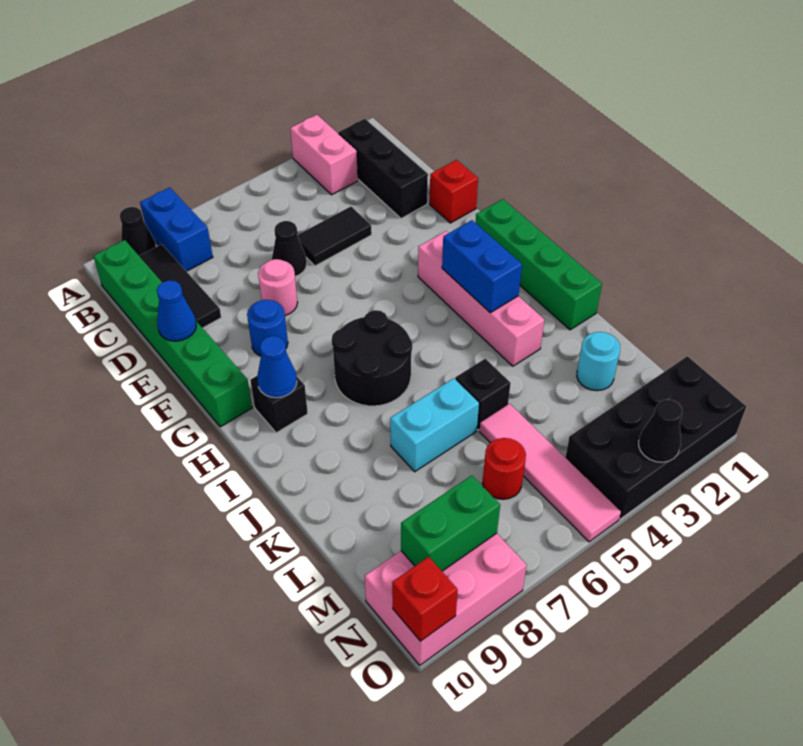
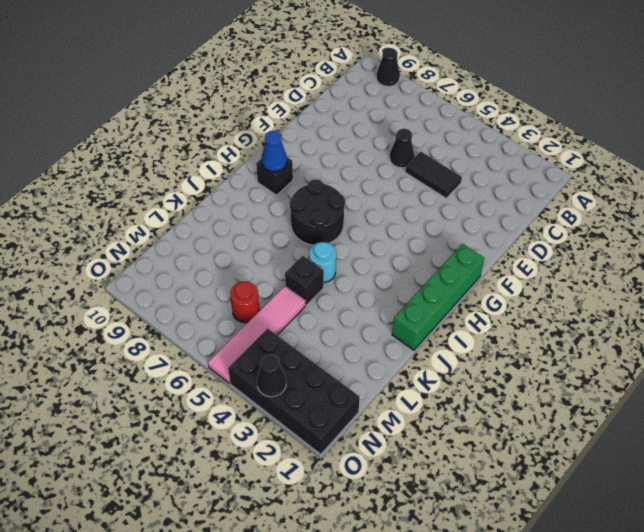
cyan 1x1 round brick [309,242,336,282] -> cyan 1x1 round brick moved to [577,332,620,391]
none -> pink 1x2 brick [290,115,358,195]
none -> blue 1x2 brick [140,187,213,271]
none -> black 1x3 brick [339,119,428,218]

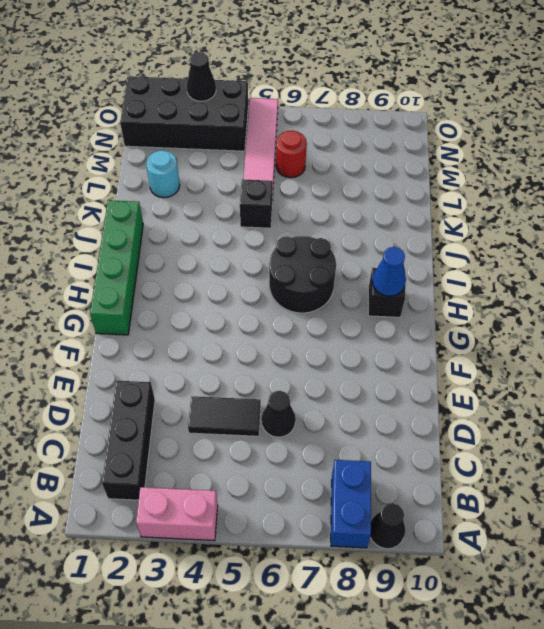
pink 1x2 brick [136,487,218,541] -> pink 1x2 brick turned to [290,115,358,195]
none -> black 1x3 tile [140,244,221,328]
none -> green 1x6 brick [93,240,252,427]
none -> red 1x1 brick [430,160,478,223]

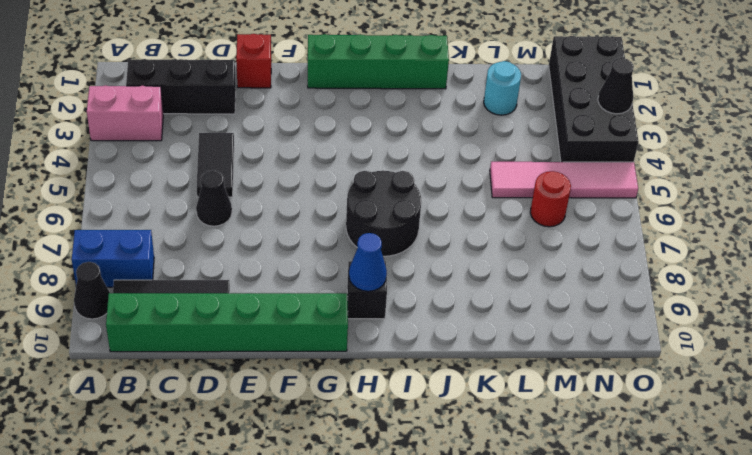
none -> pink 1x1 round brick [258,259,298,315]
none -> blue 1x1 round brick [247,300,288,356]
none -> pink 1x4 brick [418,231,544,366]

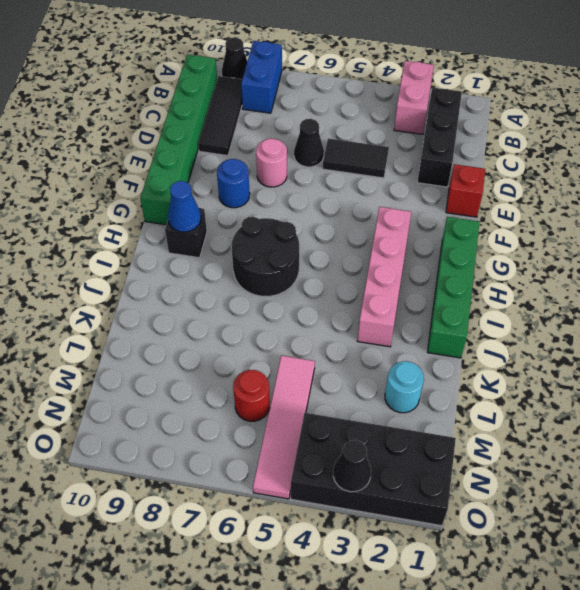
none -> black 1x1 brick [455,359,511,430]
none -> cyan 1x2 brick [390,378,479,472]
none -> pink 2x3 brick [365,533,527,665]

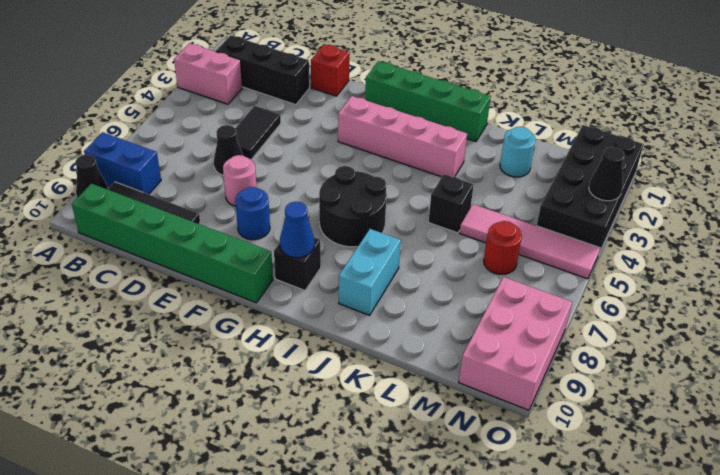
cyan 1x2 brick [339,229,401,315] -> cyan 1x2 brick moved to [390,378,479,472]
none -> blue 1x1 cone [157,280,196,341]
none -> blue 1x2 brick [442,220,522,313]
none -> green 1x2 brick [401,475,500,571]

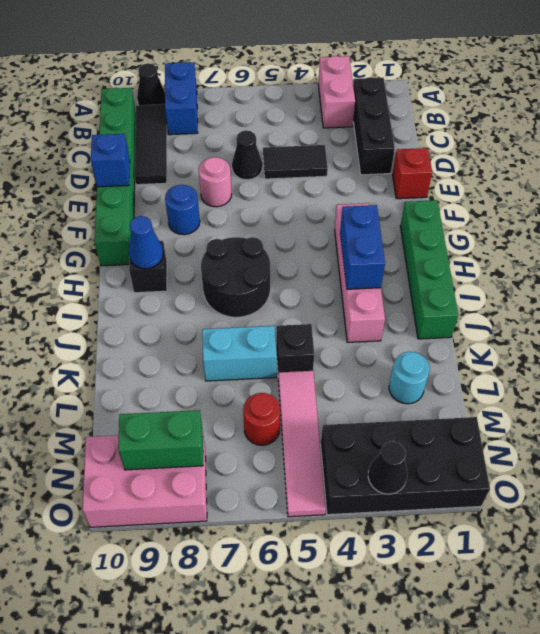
blue 1x1 brick [91,134,130,187] -> blue 1x1 cone [157,280,196,341]
none -> red 1x1 brick [392,557,458,641]

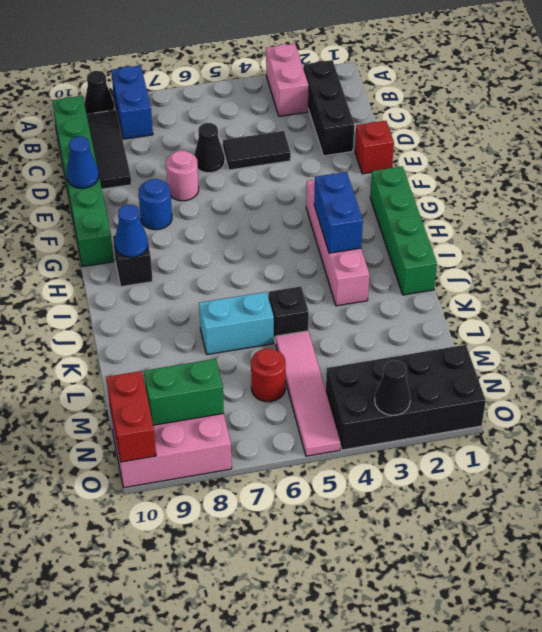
red 1x2 brick [106,371,156,462] -> red 1x1 brick [392,557,458,641]
none -> black 2x2 round brick [332,310,412,406]
none -> cyan 1x1 round brick [577,332,620,391]

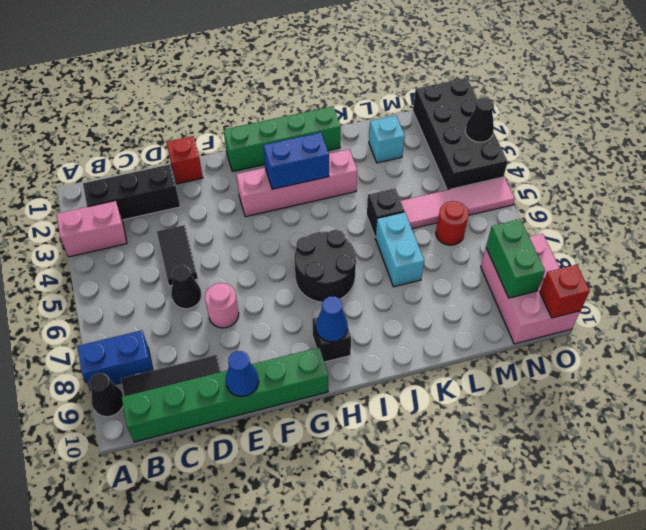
cyan 1x1 brick [369,115,405,163] -> cyan 1x1 round brick [577,332,620,391]
none -> blue 1x1 round brick [247,300,288,356]

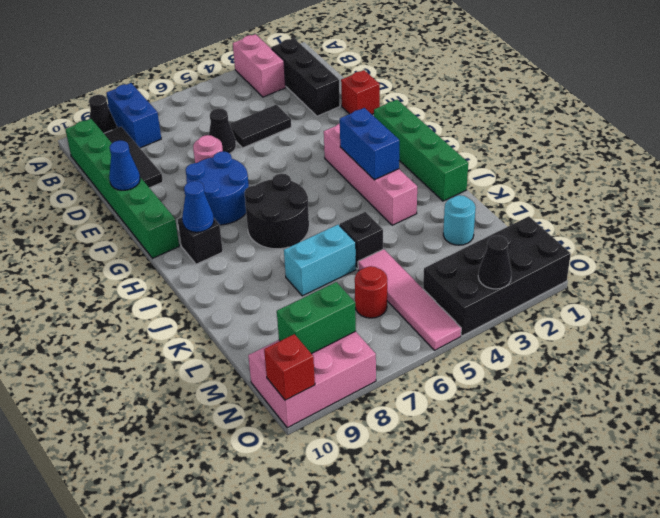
blue 2x2 round brick [186,151,249,225] -> blue 1x1 round brick [247,300,288,356]

